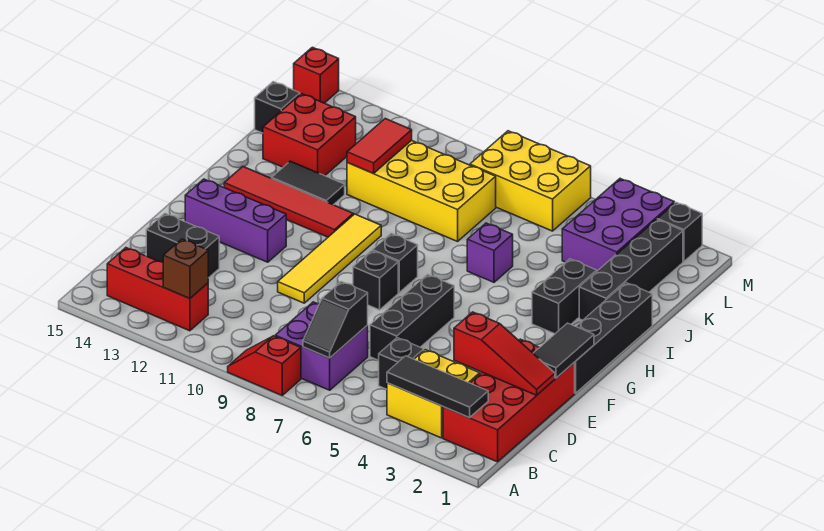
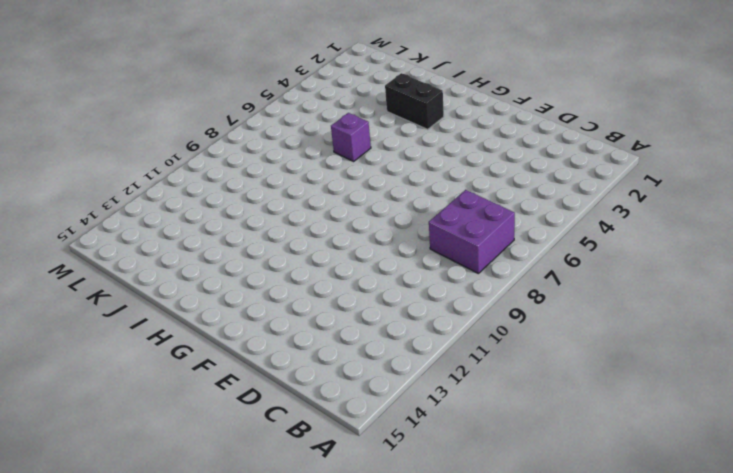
none -> red 1x2 slope [228,336,301,395]
none -> red 2x4 brick [443,339,575,462]
none -> yellow 2x2 brick [387,350,480,438]
none -> red 1x3 brick [107,248,208,331]

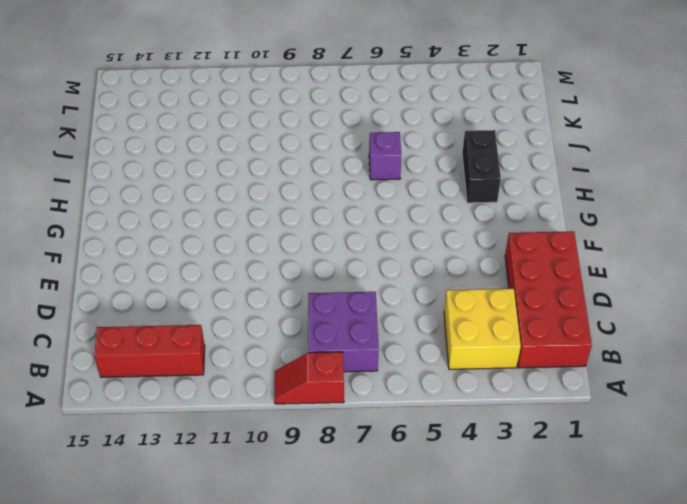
none -> black 1x1 brick [379,338,424,389]
none -> black 1x3 brick [370,274,454,360]
none -> black 1x2 brick [146,213,219,278]
none -> yellow 1x4 tile [278,214,381,303]

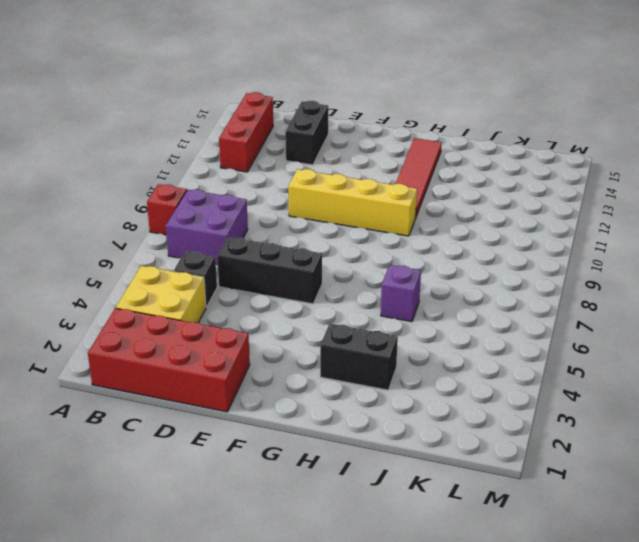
yellow 1x4 brick [288,169,417,236] -> yellow 1x4 tile [278,214,381,303]
none -> black 1x4 brick [574,283,652,393]
none -> black 1x1 brick [353,251,398,310]
none -> purple 1x3 brick [185,179,286,262]
none -> black 1x1 brick [373,234,418,293]

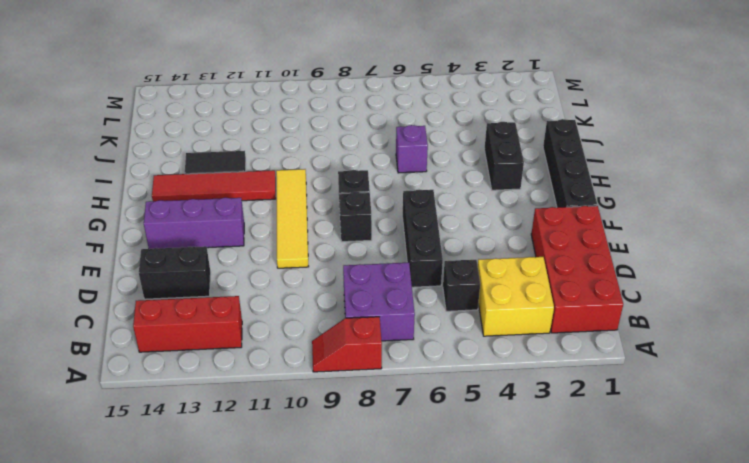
none -> black 1x4 brick [579,219,683,320]
none -> yellow 2x4 brick [347,140,496,241]
none -> red 2x2 brick [263,94,356,176]
none -> purple 2x3 brick [562,179,674,271]

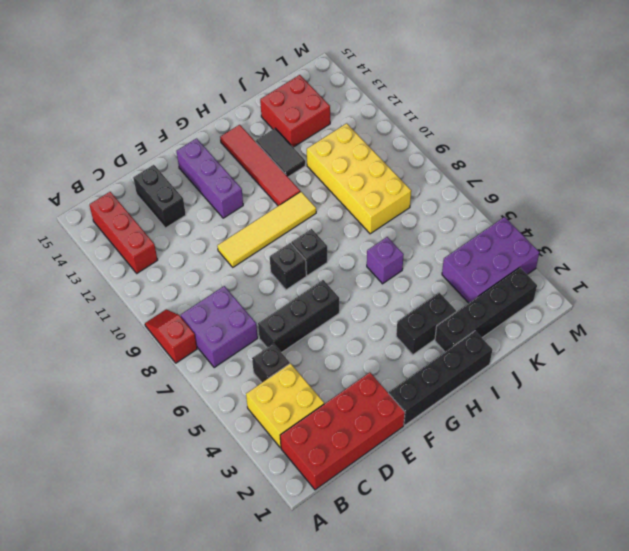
none -> black 1x1 brick [255,82,300,133]
none -> yellow 2x3 brick [470,131,591,231]
none -> black 1x1 brick [657,202,702,262]
none -> red 1x1 brick [294,47,339,103]

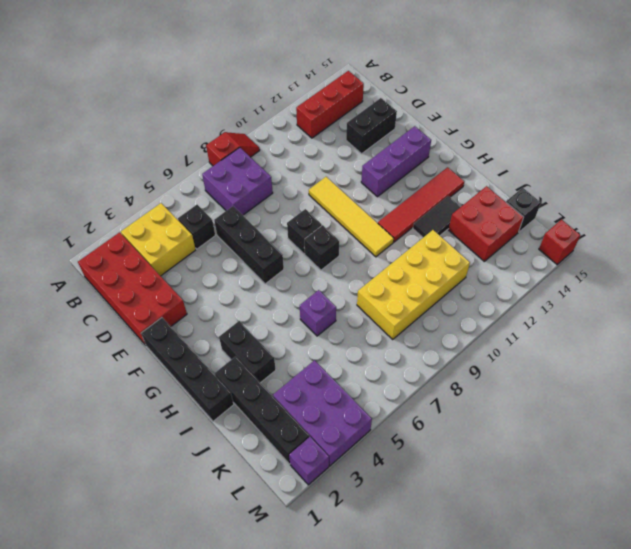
purple 1x1 brick [289,437,329,485] -> black 1x1 brick [657,202,702,262]
none -> yellow 2x3 brick [470,131,591,231]
none -> black 1x3 tile [387,356,488,418]
none -> black 1x2 slope [303,282,368,358]
none -> brown 1x1 brick [163,239,208,299]

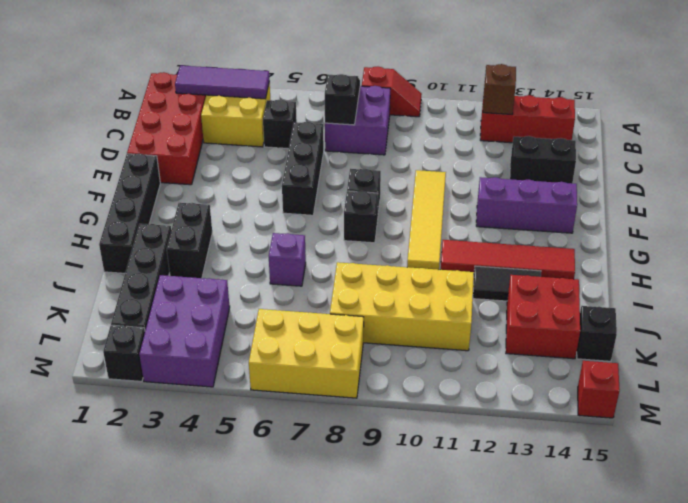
purple 1x3 tile [175,66,269,99] -> black 1x3 tile [387,356,488,418]
none -> red 1x3 slope [454,312,555,395]
none -> black 1x2 tile [533,323,594,378]
none -> red 1x2 tile [347,119,412,173]

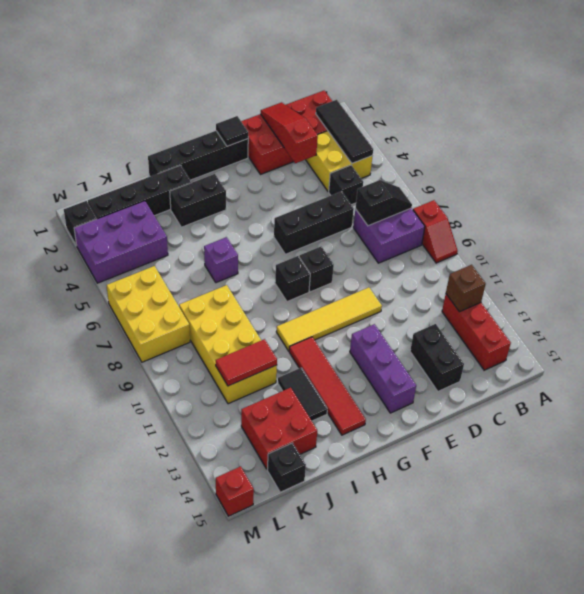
black 1x1 tile [216,116,248,146] -> black 1x2 tile [533,323,594,378]

